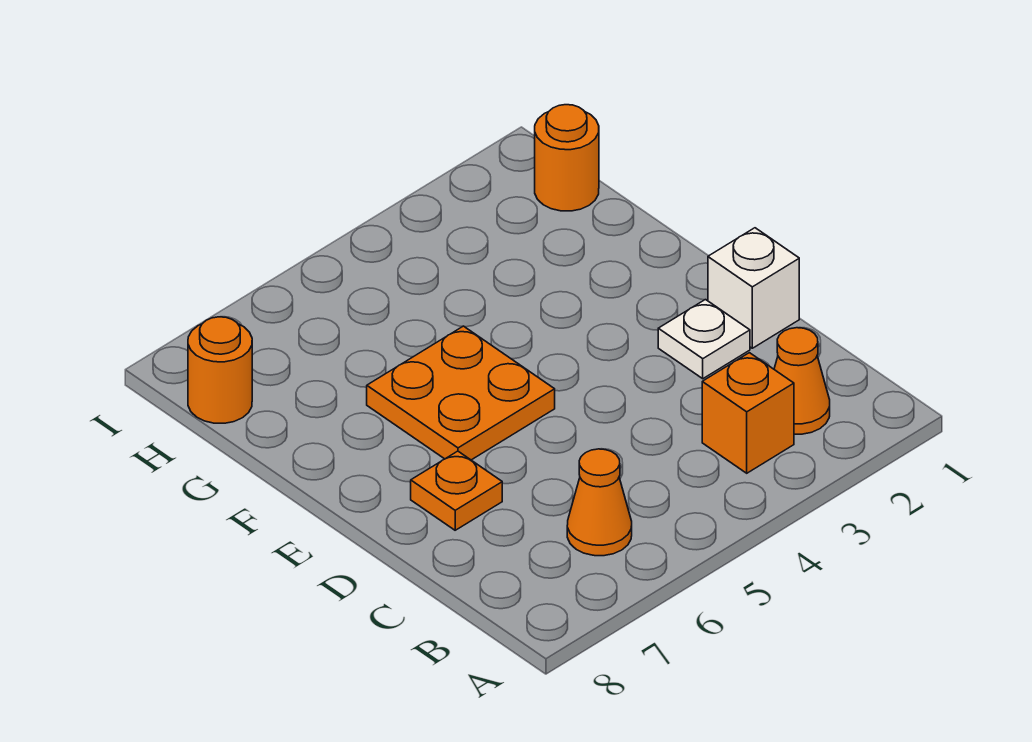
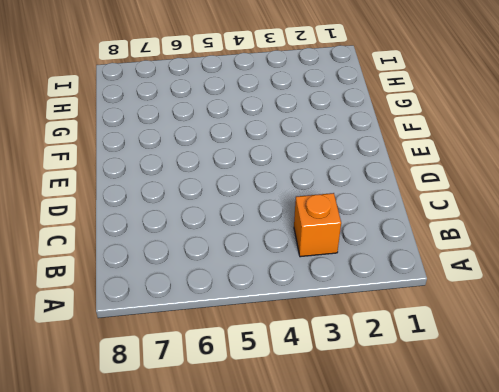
none -> orange 1x1 cone [774,328,830,434]
none -> orange 1x1 cone [567,449,632,556]

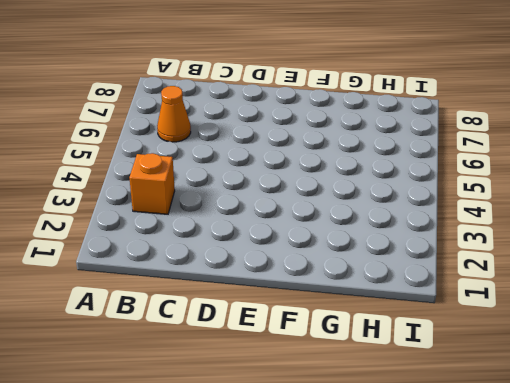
none -> orange 1x1 cone [774,328,830,434]
none -> white 1x1 brick [708,228,799,348]

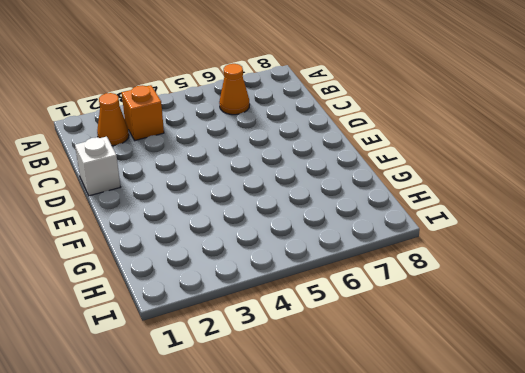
none -> white 1x1 plate [658,300,750,379]
none -> orange 1x1 plate [411,451,502,530]

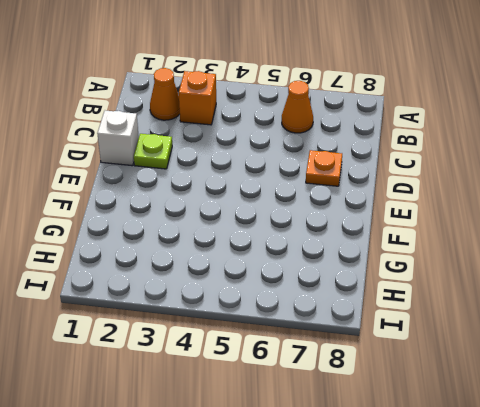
lime 1x1 plate [134,134,172,169] -> white 1x1 plate [658,300,750,379]
none -> orange 2x2 plate [367,326,555,460]
none -> orange 1x1 round brick [535,105,599,211]

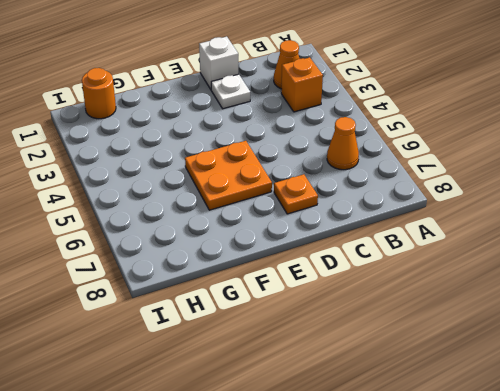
none -> orange 1x1 round brick [188,317,252,423]

